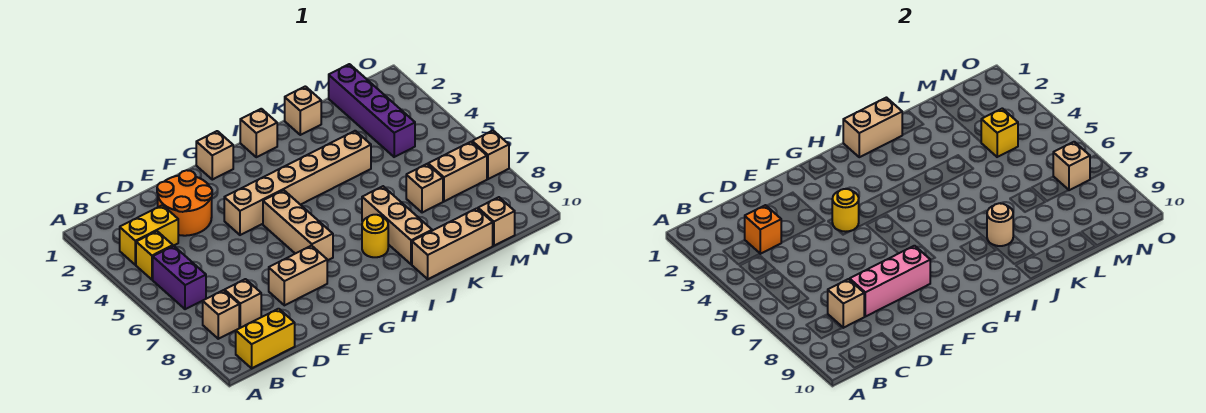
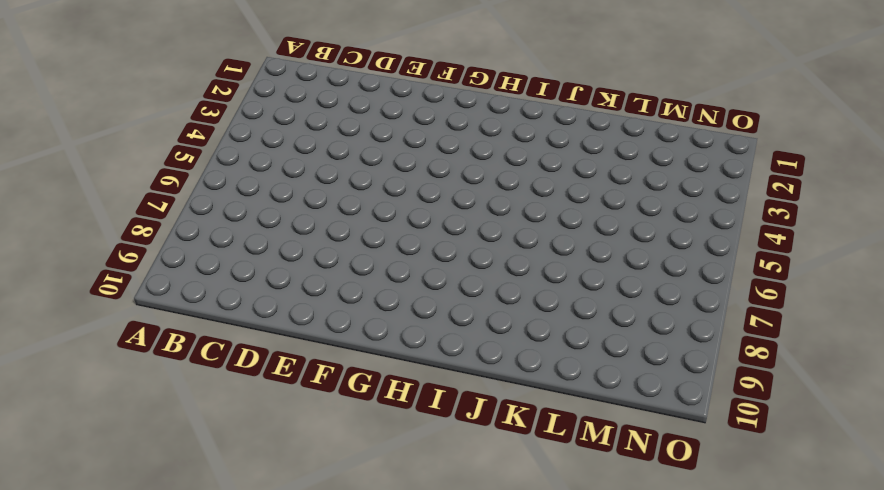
none -> yellow 1x2 brick [120,205,178,265]
none -> yellow 1x1 brick [136,231,173,280]
none -> purple 1x2 brick [153,246,206,309]

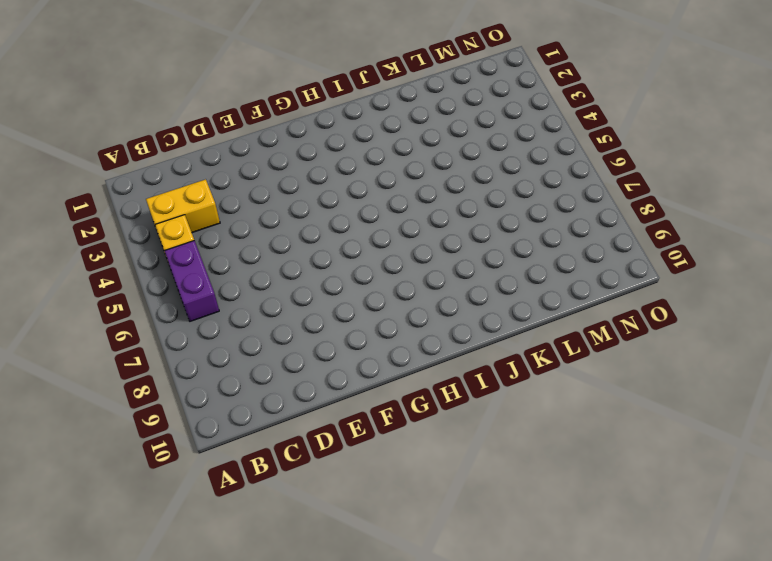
none -> tan 1x1 brick [203,290,239,339]
none -> yellow 1x2 brick [236,309,295,368]
none -> tan 1x1 brick [225,279,261,328]

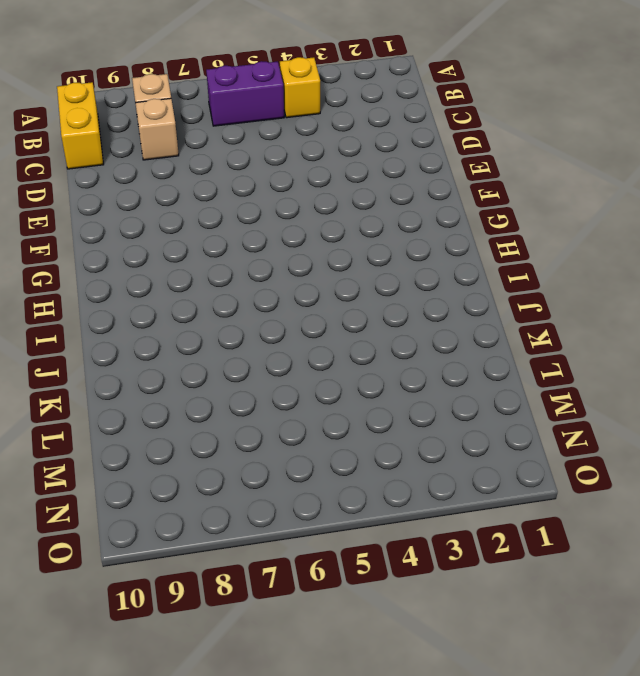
none -> yellow 1x2 brick [120,205,178,265]
none -> orange 2x2 round brick [157,170,212,236]
none -> tan 1x2 brick [269,246,327,305]

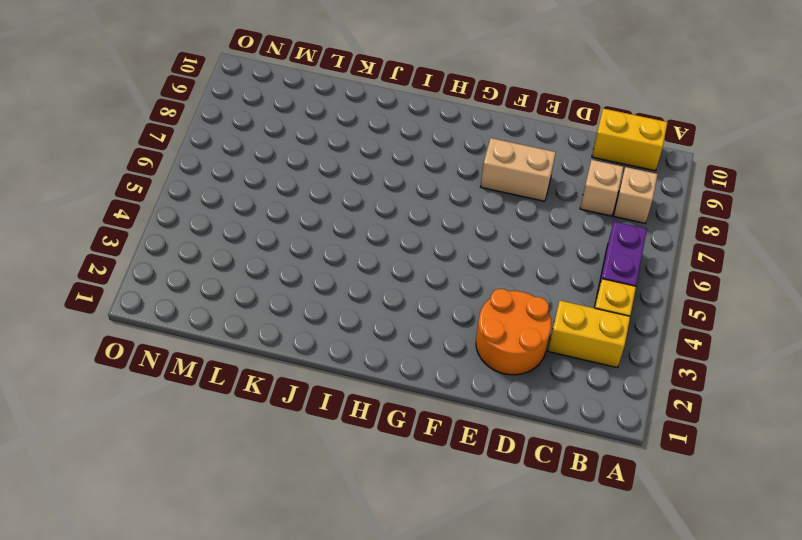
none -> tan 1x6 brick [224,131,371,235]
none -> tan 1x1 brick [196,131,233,180]
none -> tan 1x3 brick [263,190,333,261]

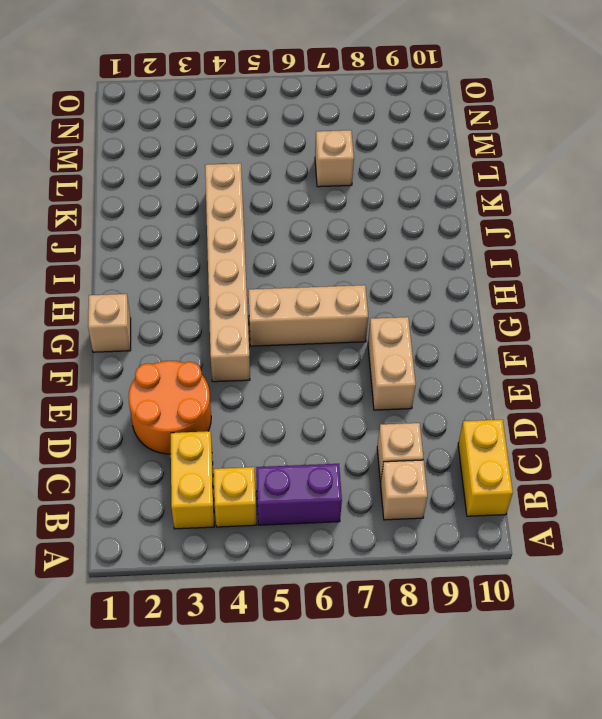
none -> tan 1x1 brick [240,109,277,157]
none -> yellow 1x1 round brick [362,215,388,257]
none -> tan 1x3 brick [362,186,432,264]

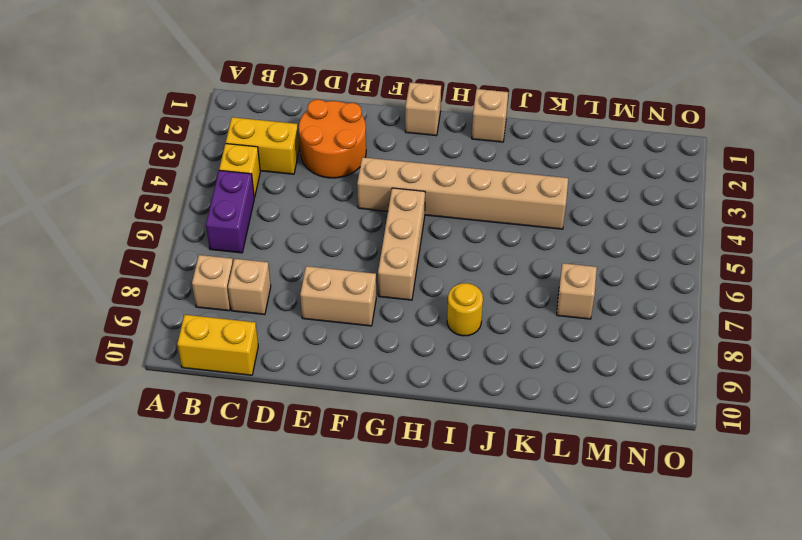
none -> tan 1x3 brick [362,186,432,264]
none -> tan 1x3 brick [412,208,493,279]
none -> tan 1x1 brick [285,86,321,135]

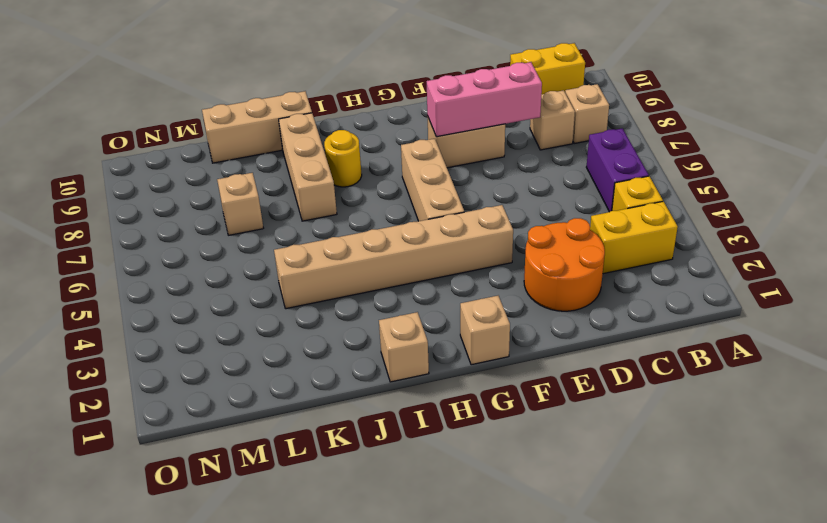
none -> tan 1x1 brick [285,86,321,135]
none -> purple 1x4 brick [329,64,415,157]
none -> tan 1x2 brick [428,142,487,201]

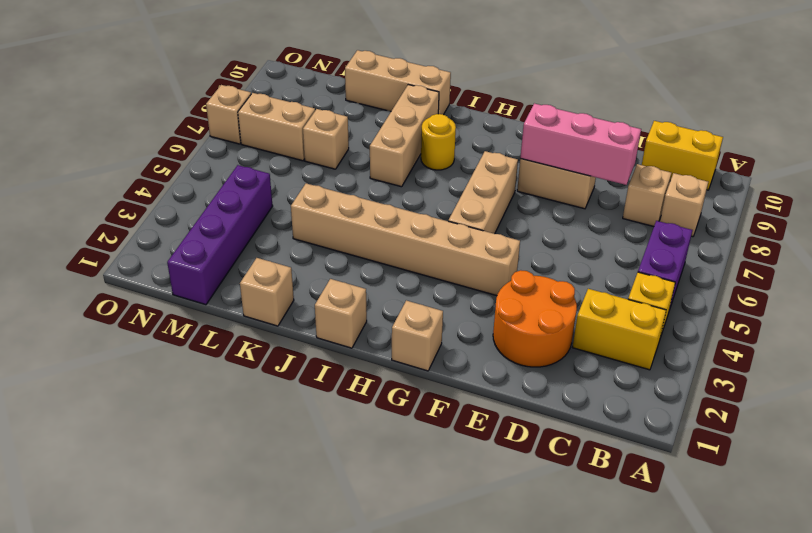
none -> tan 1x1 brick [478,197,515,246]
none -> orange 1x1 brick [745,205,781,254]
none -> tan 1x1 brick [828,279,864,328]

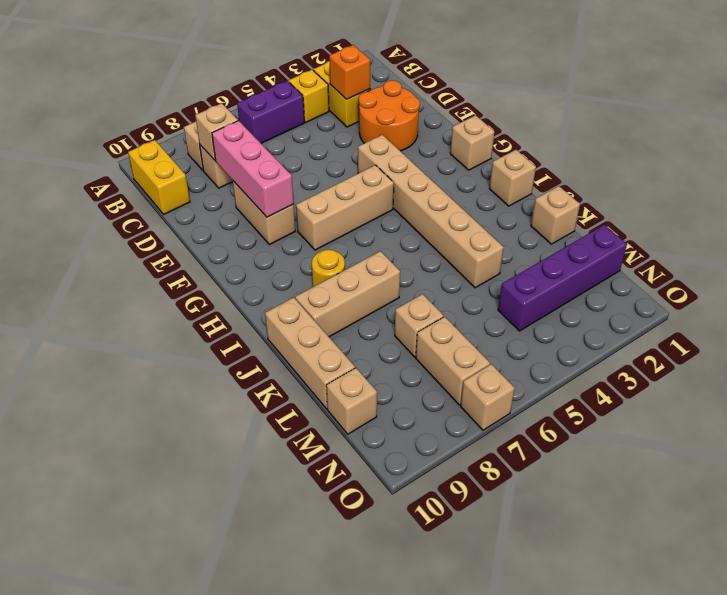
none -> yellow 1x1 round brick [832,189,859,232]
none -> tan 1x2 brick [843,98,902,157]
none -> tan 1x1 round brick [987,203,1013,246]

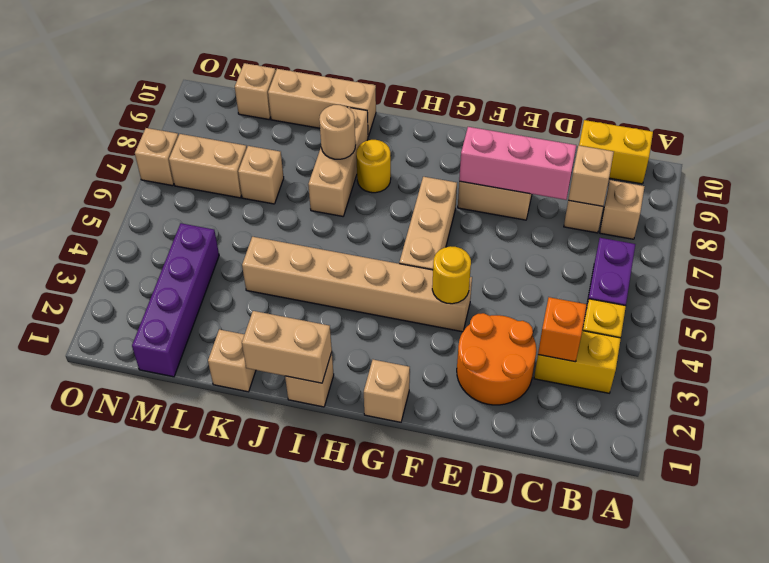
none -> yellow 1x1 brick [981,108,1018,157]
none -> tan 1x1 brick [1053,142,1090,190]

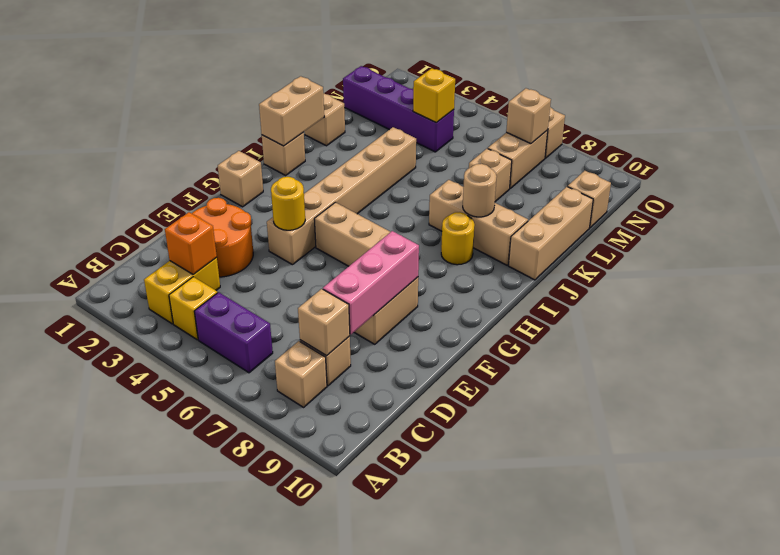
none -> yellow 1x2 brick [236,309,295,368]

